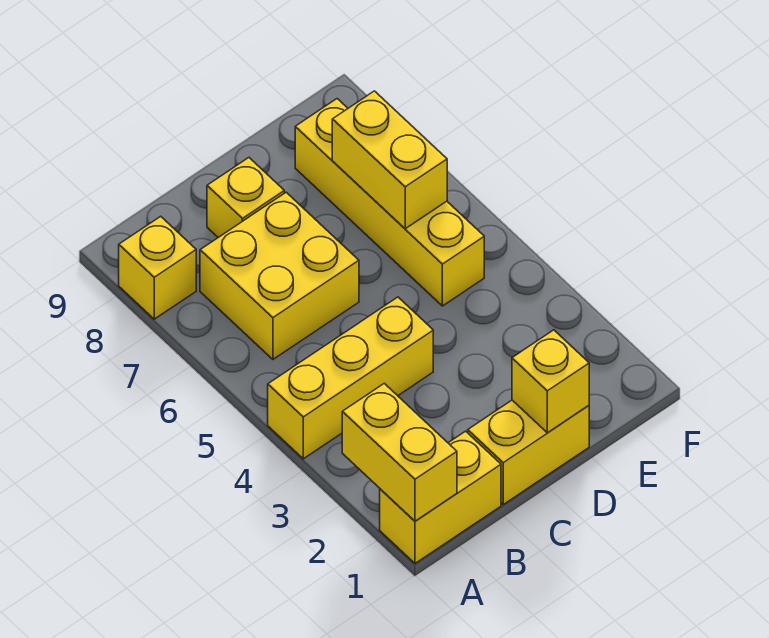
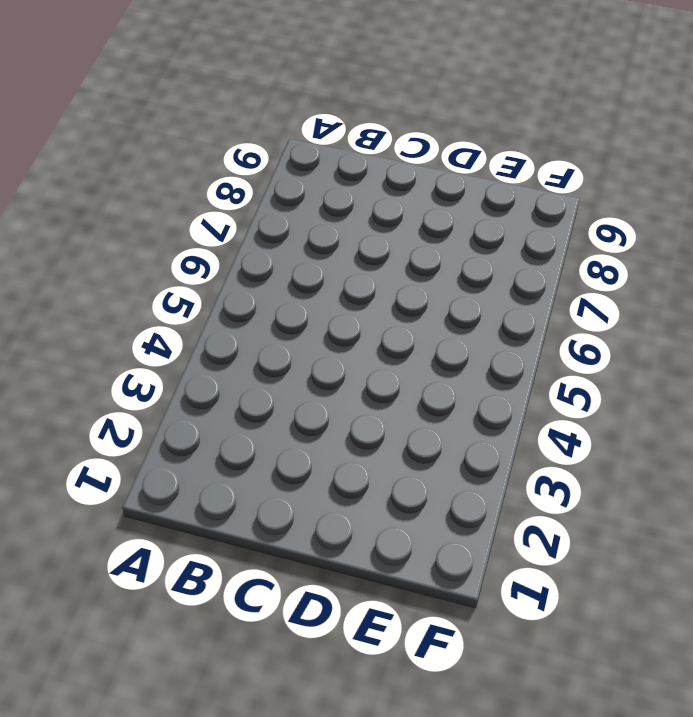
none -> yellow 1x2 brick [380,431,501,563]
none -> yellow 1x3 brick [268,297,433,459]

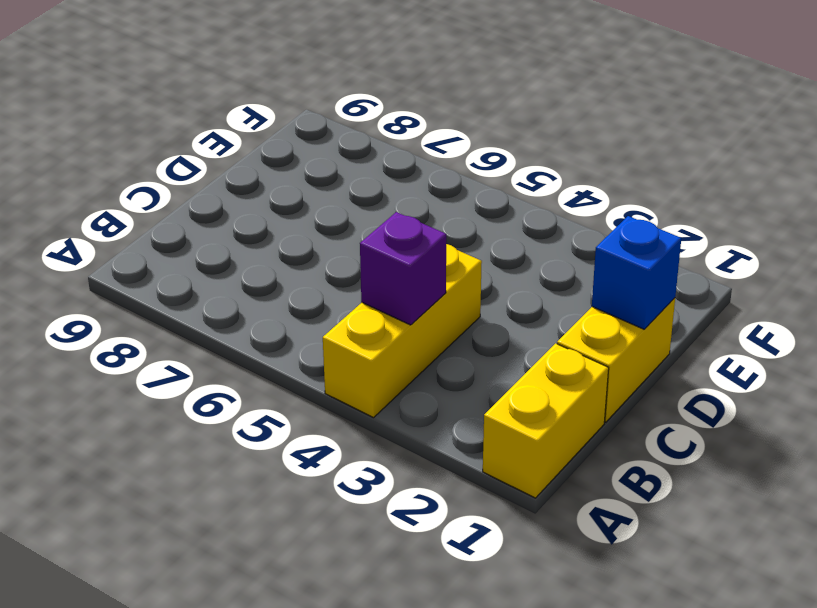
purple 1x1 brick [360,212,446,325] -> none
blue 1x1 brick [592,216,681,329] -> yellow 1x1 brick [512,330,589,433]
none -> yellow 1x1 brick [119,216,196,319]
none -> yellow 2x2 brick [200,192,359,359]

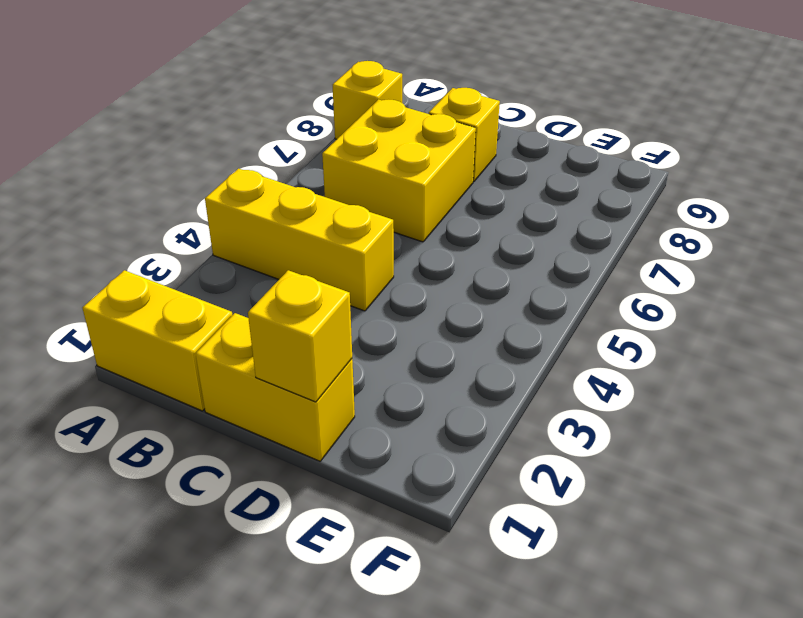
none -> yellow 1x4 brick [295,99,484,306]
none -> yellow 1x2 brick [342,383,457,521]

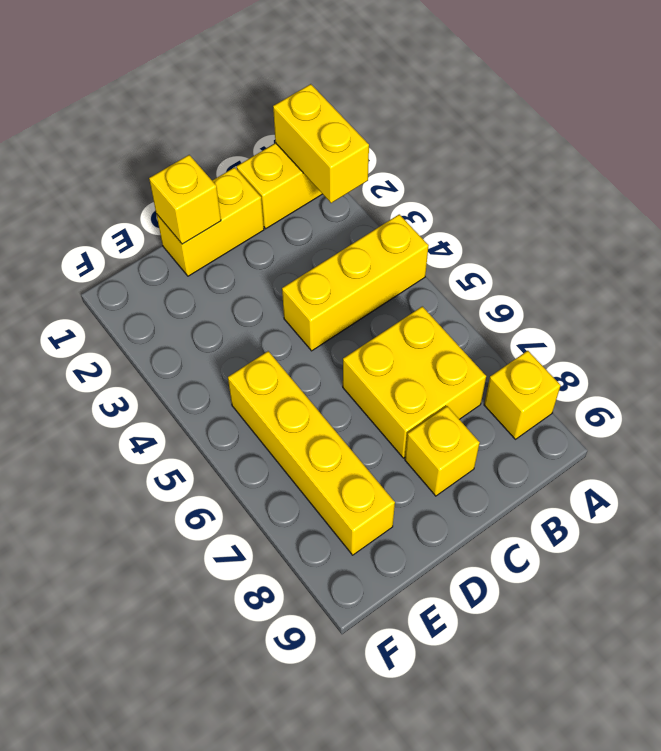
none -> yellow 1x2 brick [332,91,447,229]

